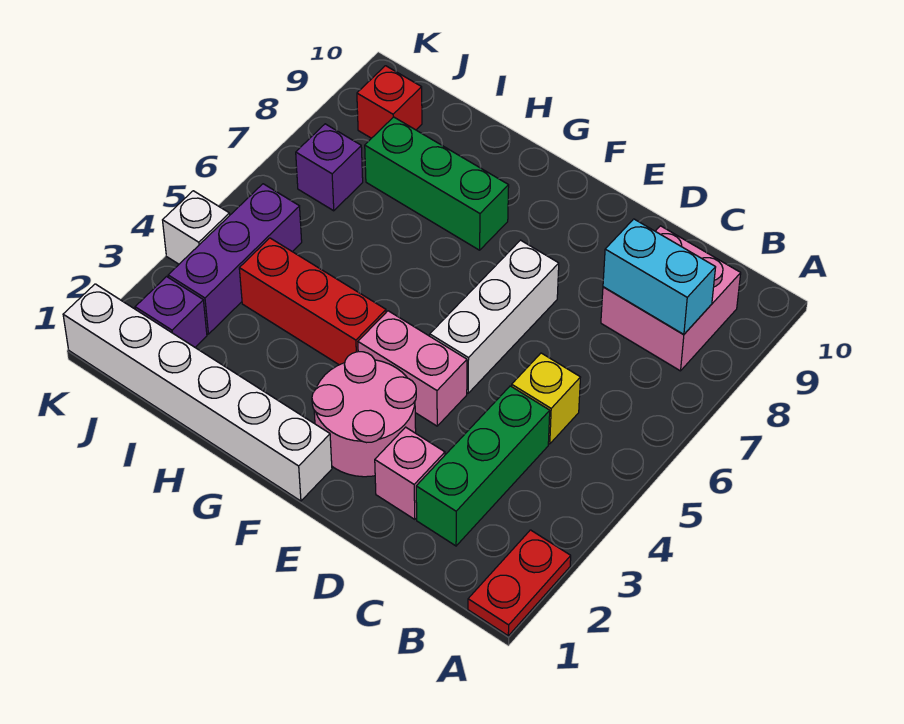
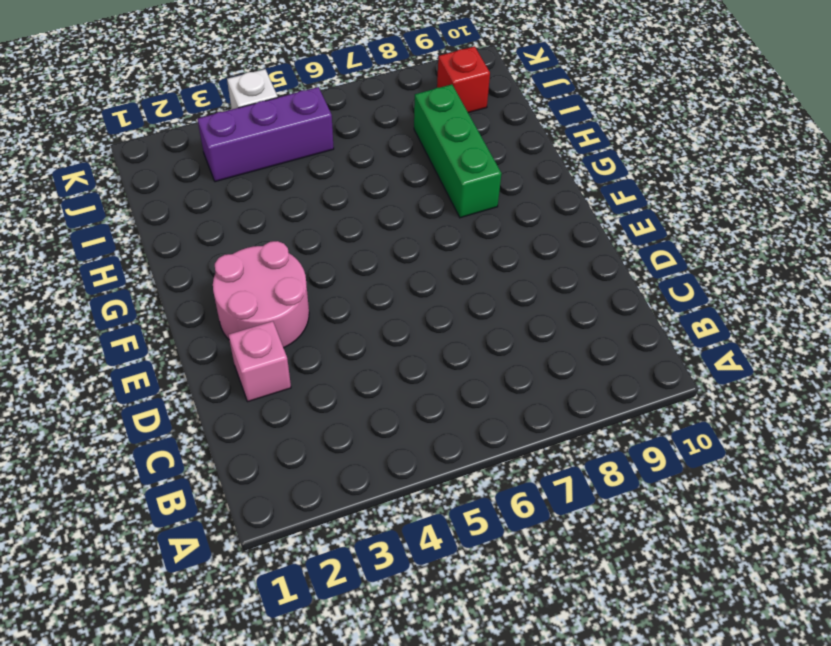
none -> red 1x2 plate [468,530,571,636]
none -> pink 2x2 brick [601,226,741,371]
none -> green 1x3 brick [416,386,550,546]

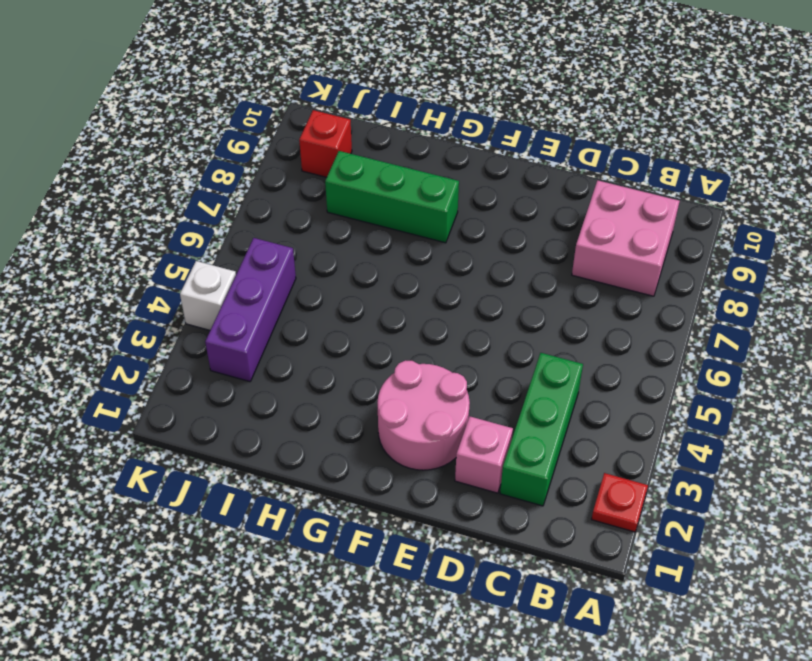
red 1x1 plate [591,473,648,532] -> red 1x2 plate [468,530,571,636]
none -> yellow 1x1 brick [512,353,581,444]
none -> pink 1x2 brick [358,311,467,426]
none -> white 1x3 brick [430,240,559,393]

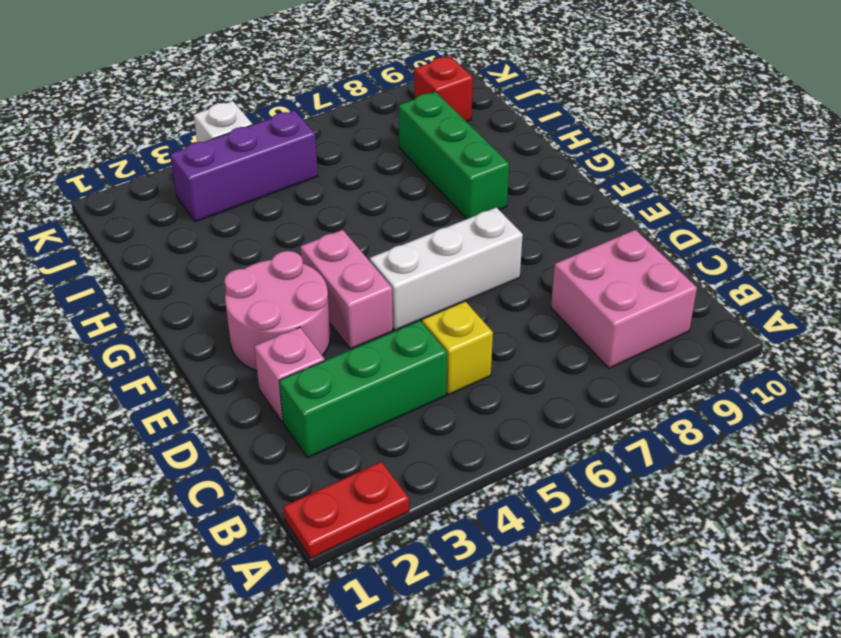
none -> white 1x6 brick [63,284,332,501]
none -> red 1x3 brick [239,238,386,365]
none -> purple 1x1 brick [135,277,207,347]

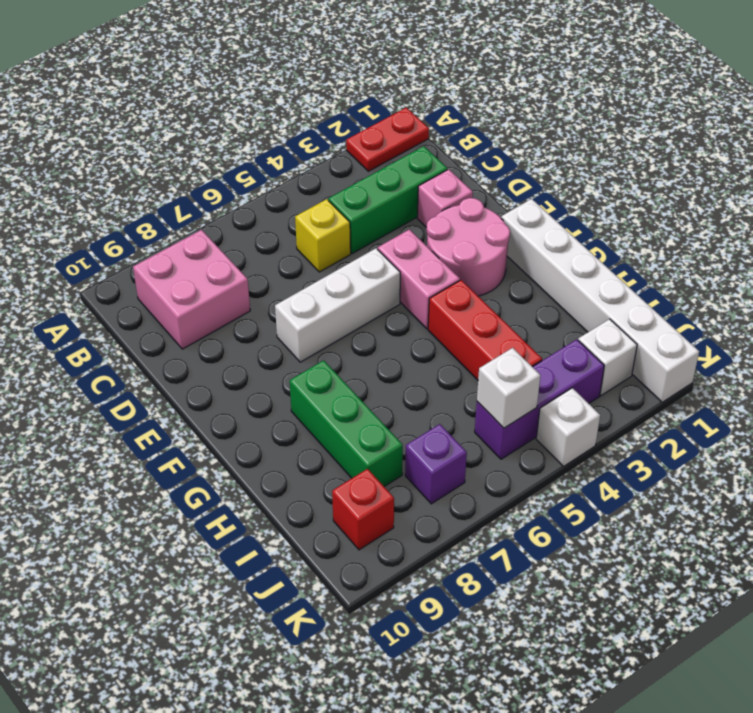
white 1x1 brick [578,319,637,396] -> purple 1x1 brick [135,277,207,347]
white 1x1 brick [477,348,541,428] -> none
none -> cyan 1x2 brick [603,219,716,335]

